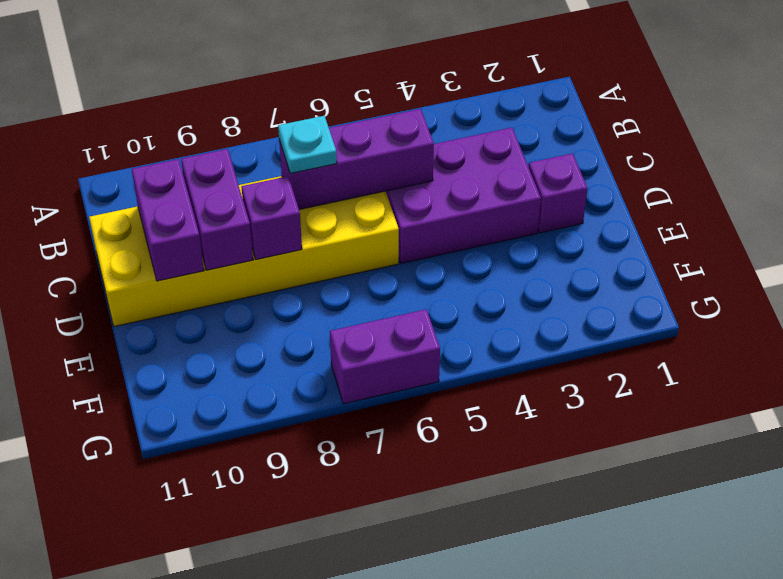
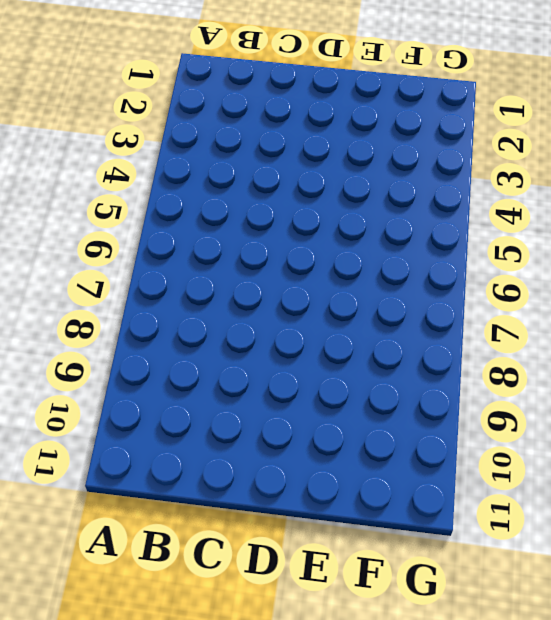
none -> purple 2x3 brick [386,128,541,263]
none -> yellow 2x6 brick [89,176,399,327]

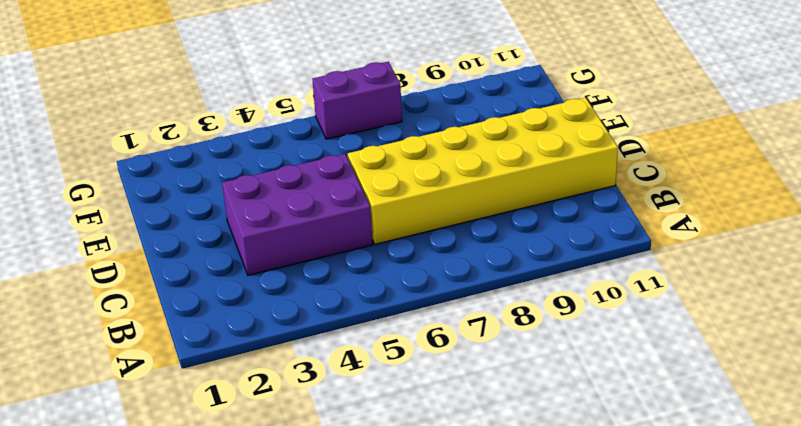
none -> purple 1x1 brick [529,153,587,233]
none -> purple 1x3 brick [279,109,434,209]

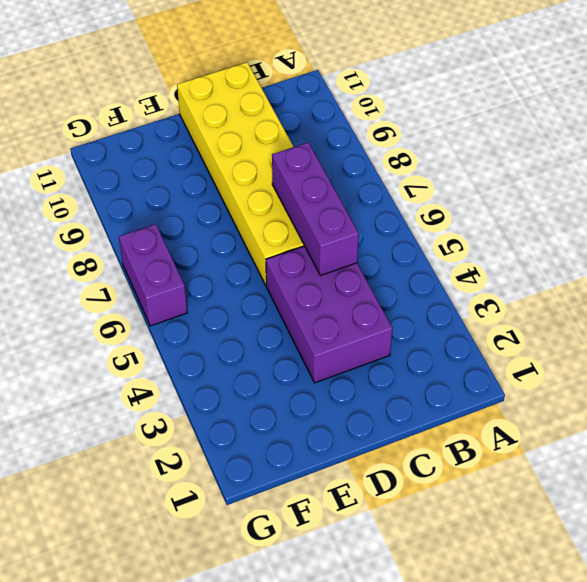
none -> purple 1x1 brick [529,153,587,233]
none -> purple 1x2 brick [181,149,253,270]

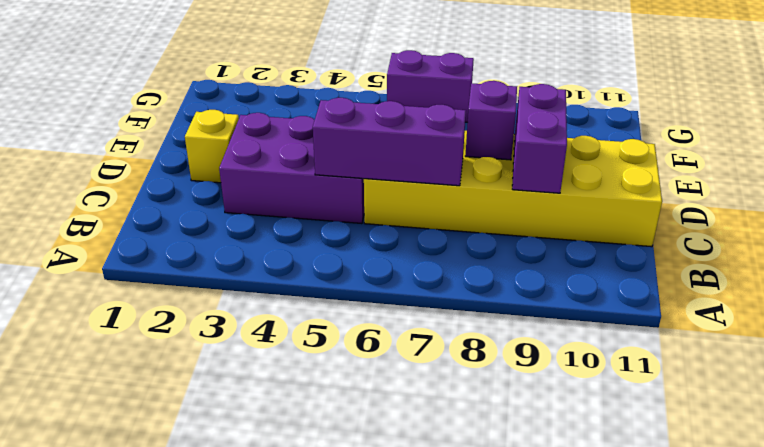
yellow 1x1 brick [185,110,239,183] -> purple 1x1 brick [529,153,587,233]
none -> purple 1x2 brick [132,159,204,281]
none -> cyan 1x1 plate [278,116,337,173]

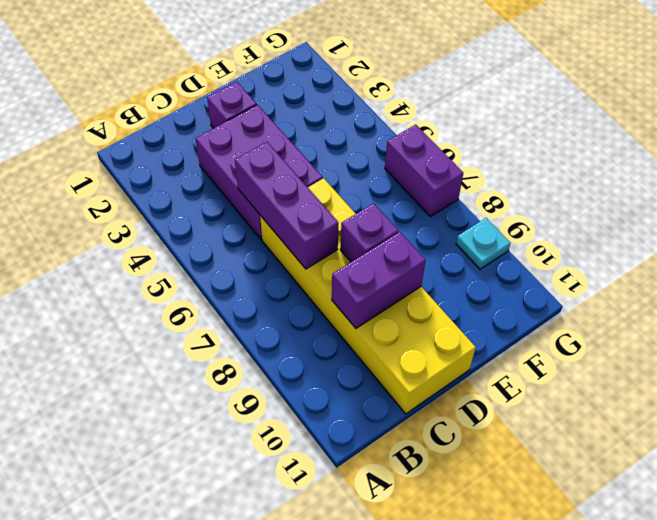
cyan 1x1 plate [456,218,510,269] -> cyan 1x1 plate moved to [278,116,337,173]
none -> purple 1x2 brick [132,159,204,281]

